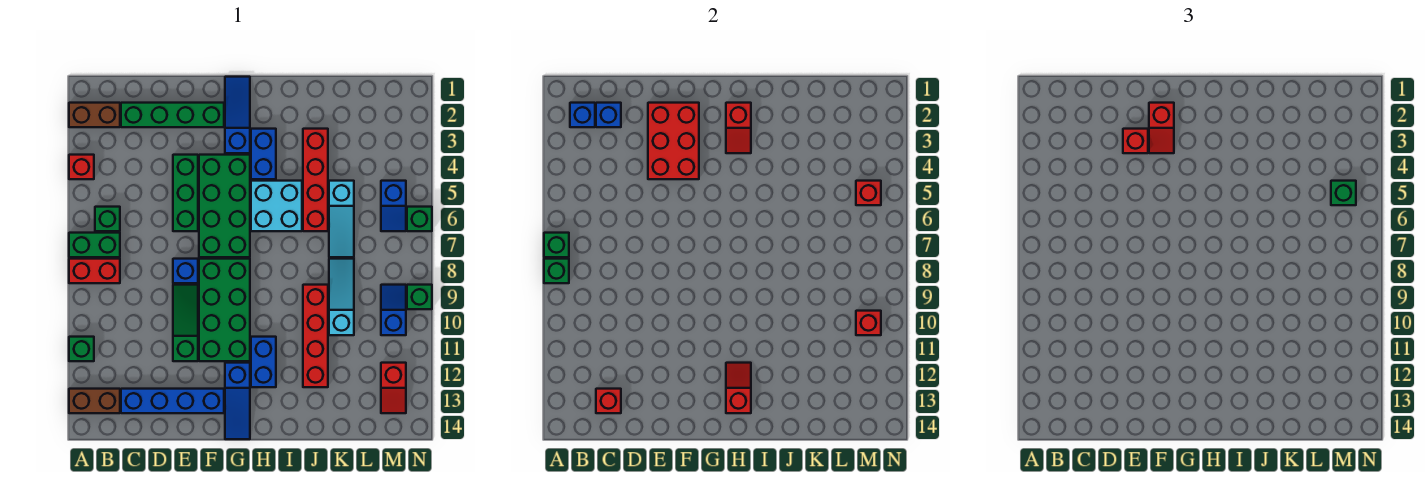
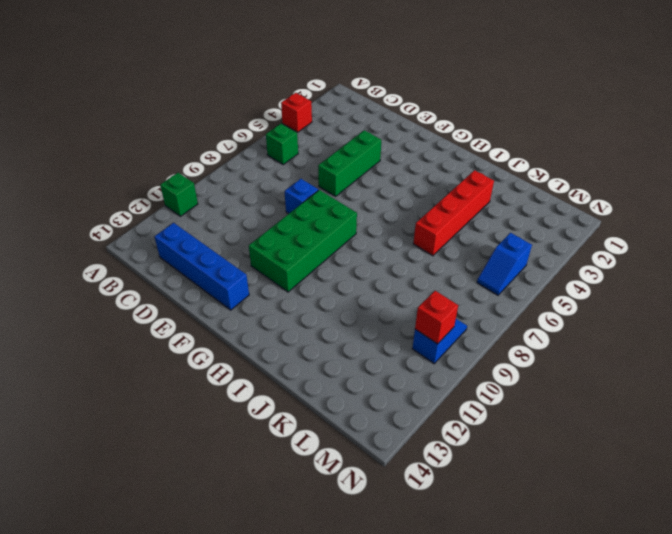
none -> brown 1x2 brick [69,103,120,127]
none -> green 1x2 brick [69,233,120,257]
none -> red 1x2 brick [69,259,120,283]
none -> brown 1x2 brick [69,389,120,413]

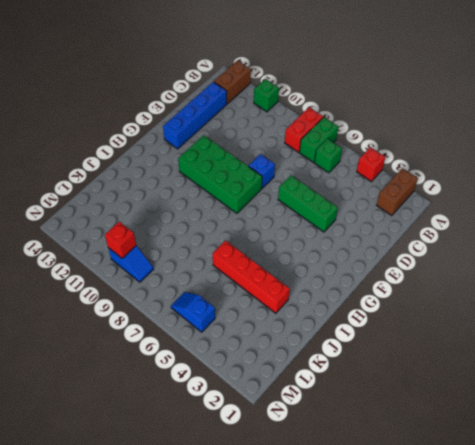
none -> green 1x4 brick [121,103,224,127]
none -> green 1x3 slope [173,285,198,361]
none -> green 2x4 brick [199,155,250,257]
none -> blue 1x3 slope [225,77,250,153]

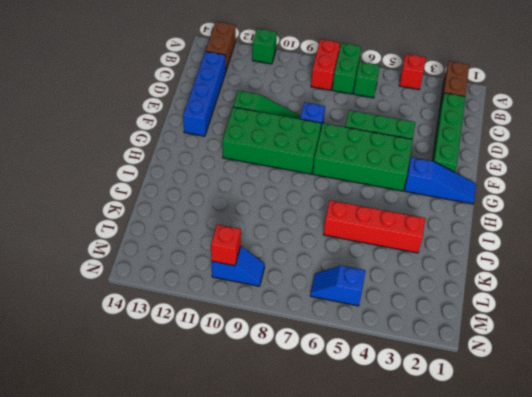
none -> blue 1x3 slope [225,363,250,439]
none -> blue 1x2 brick [251,129,276,179]
none -> cyan 2x2 brick [251,181,302,231]
none -> blue 1x2 brick [251,337,276,387]

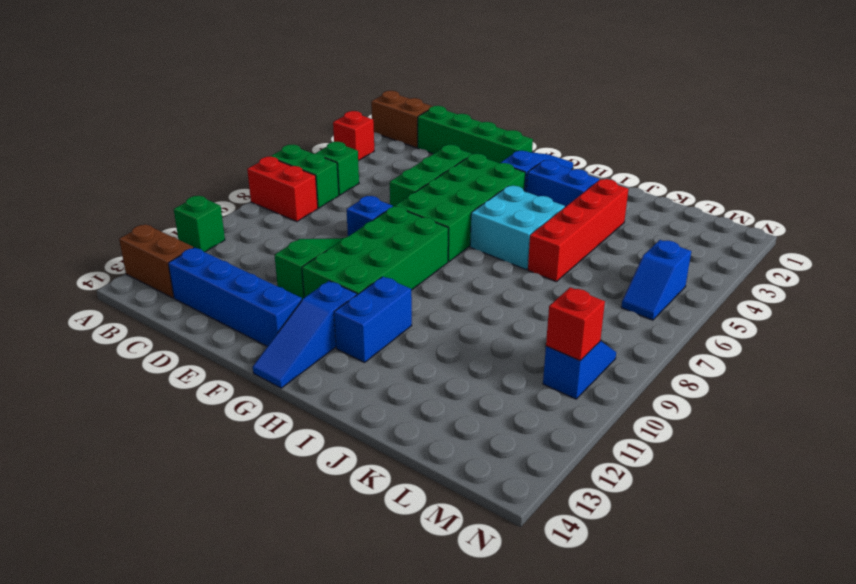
blue 1x2 brick [526,160,599,207] -> blue 1x2 brick turned to [251,129,276,179]
none -> red 1x4 brick [303,285,328,387]
none -> cyan 1x3 slope [329,181,354,257]
none -> cyan 1x3 slope [329,259,354,335]
none -> red 1x2 slope [381,363,406,413]

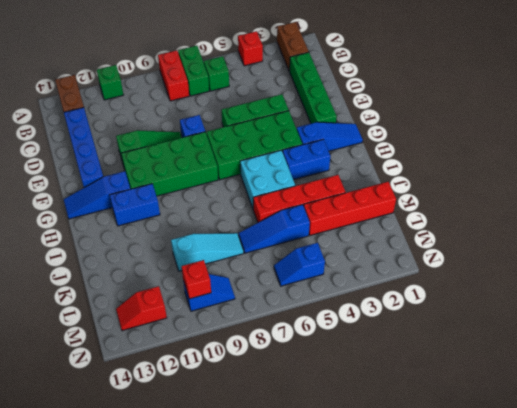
red 1x4 brick [304,182,396,235] -> red 1x4 brick moved to [303,285,328,387]
blue 1x3 slope [239,204,310,253] -> cyan 1x3 slope [329,181,354,257]
none -> green 1x1 brick [407,207,432,231]
none -> green 1x1 brick [407,285,432,309]
none -> green 1x1 brick [544,233,569,257]
none -> green 1x1 brick [544,259,569,283]

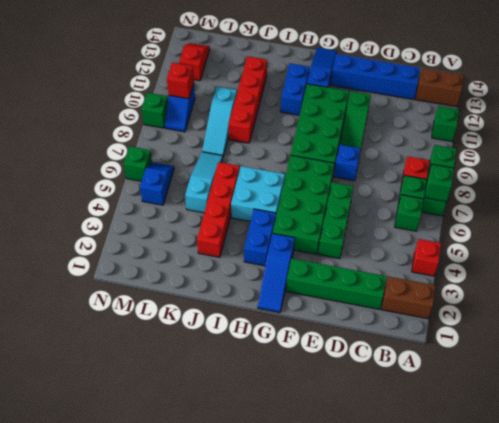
none -> blue 1x1 brick [570,103,595,127]
none -> blue 1x1 brick [596,103,621,127]
none -> red 1x1 brick [596,389,621,413]
none -> red 2x3 brick [648,103,699,179]

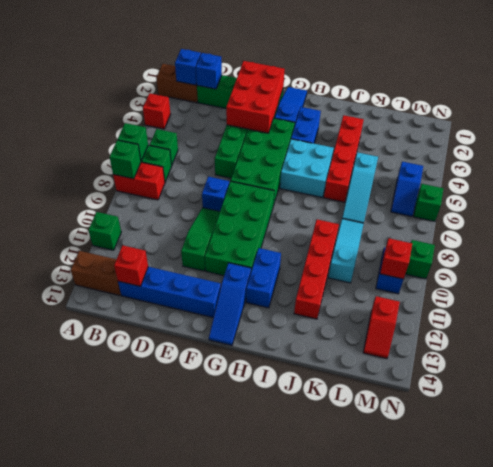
none -> red 1x2 slope [726,103,751,153]
none -> red 1x2 slope [726,363,751,413]
none -> red 1x1 brick [856,181,881,205]
none -> red 1x1 brick [1123,129,1148,153]

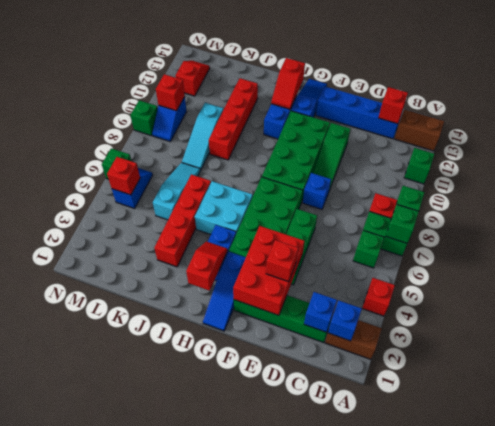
none -> red 1x2 slope [1149,103,1174,153]
none -> green 1x1 brick [1331,181,1356,205]

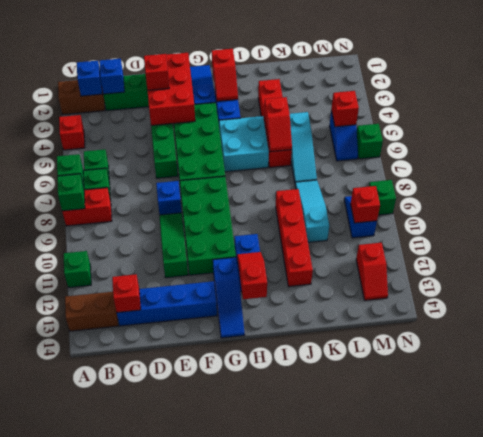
red 1x2 slope [264,97,292,152] -> red 1x2 slope moved to [1149,103,1174,153]
none -> green 1x1 brick [1331,181,1356,205]

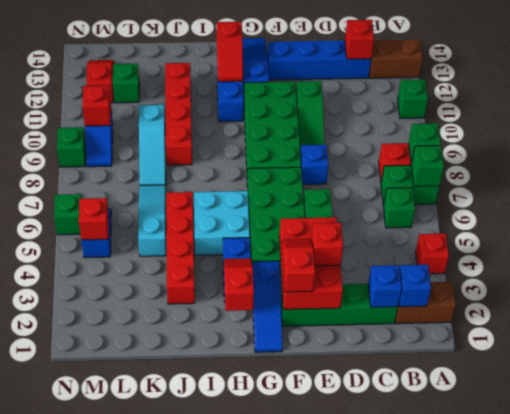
green 1x1 brick [113,64,139,103] -> green 1x1 brick moved to [1331,181,1356,205]

